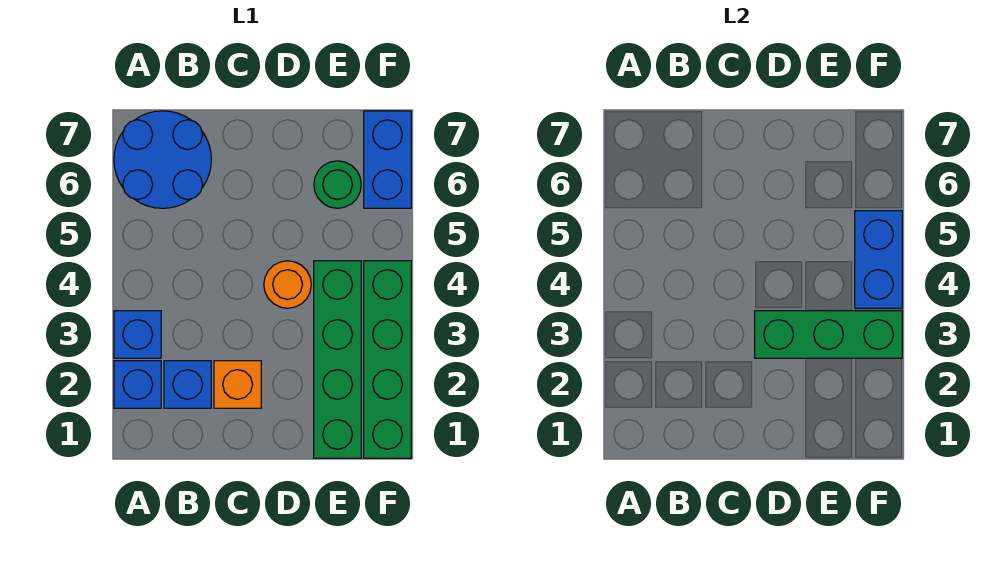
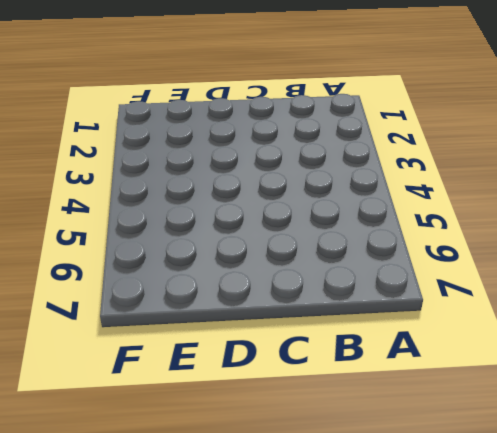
none -> blue 1x1 brick [114,361,161,408]
none -> blue 1x1 brick [114,311,161,358]
none -> blue 2x2 round brick [114,111,211,208]

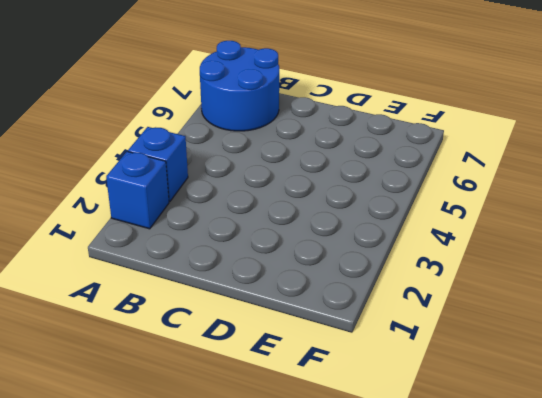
none -> blue 1x1 brick [164,361,211,408]
none -> orange 1x1 brick [214,361,261,408]
none -> orange 1x1 round brick [264,261,311,308]

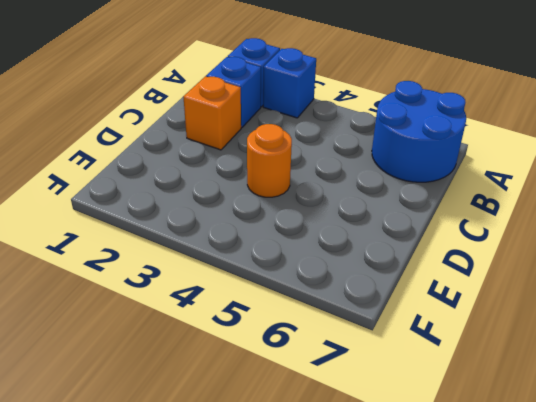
none -> green 1x4 brick [314,261,361,458]
none -> green 1x1 round brick [314,161,361,208]
none -> green 1x4 brick [364,261,411,458]

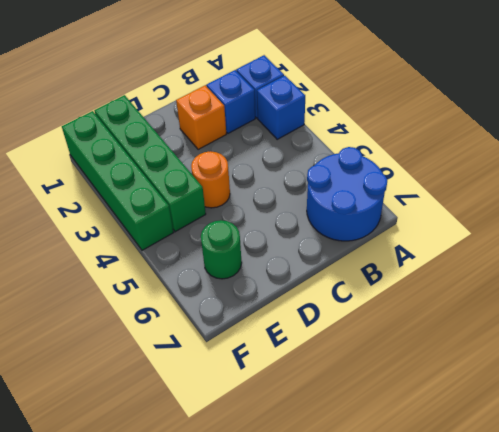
none -> blue 1x2 brick [364,111,411,208]
none -> green 1x3 brick [755,311,902,358]
none -> blue 1x2 brick [855,211,902,308]

